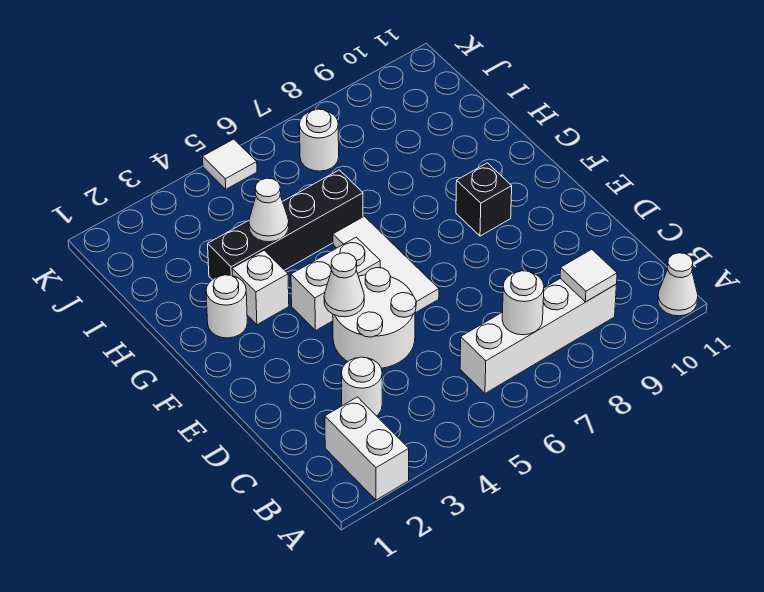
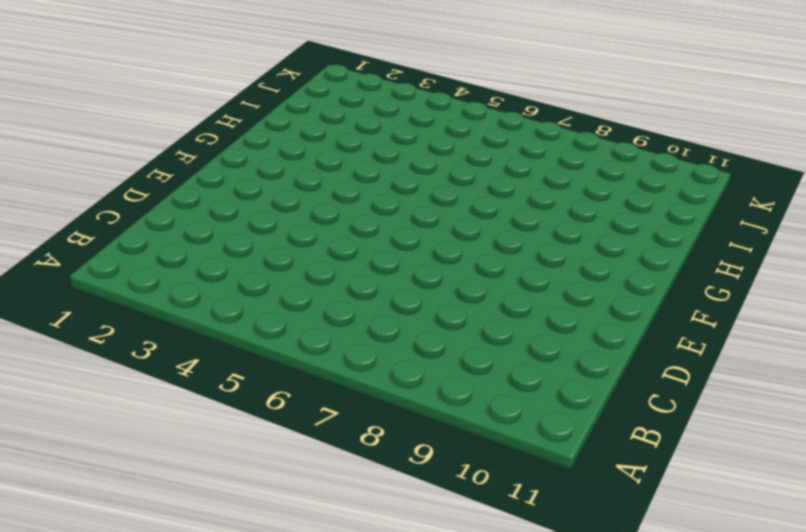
none -> white 1x2 brick [325,397,409,500]
none -> white 1x1 cone [658,253,698,316]
none -> white 1x4 brick [460,279,616,393]

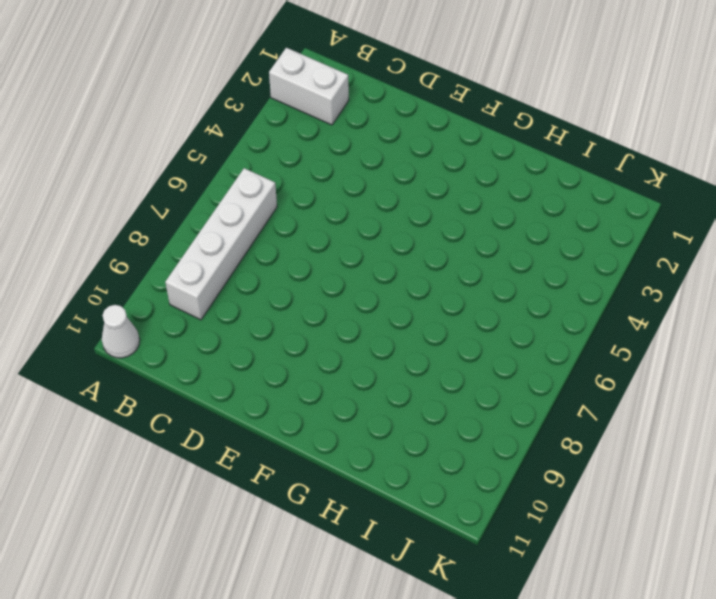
none -> white 1x1 round brick [341,357,382,416]
none -> white 2x2 round brick [333,268,416,368]
none -> white 1x3 tile [333,216,439,313]

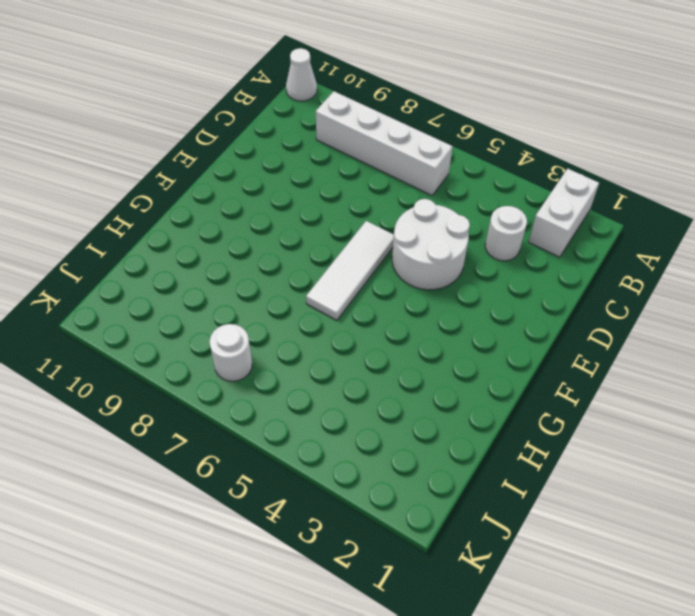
none -> white 1x2 brick [291,237,380,330]
none -> black 1x1 brick [456,163,512,236]
none -> white 1x1 round brick [206,275,247,338]

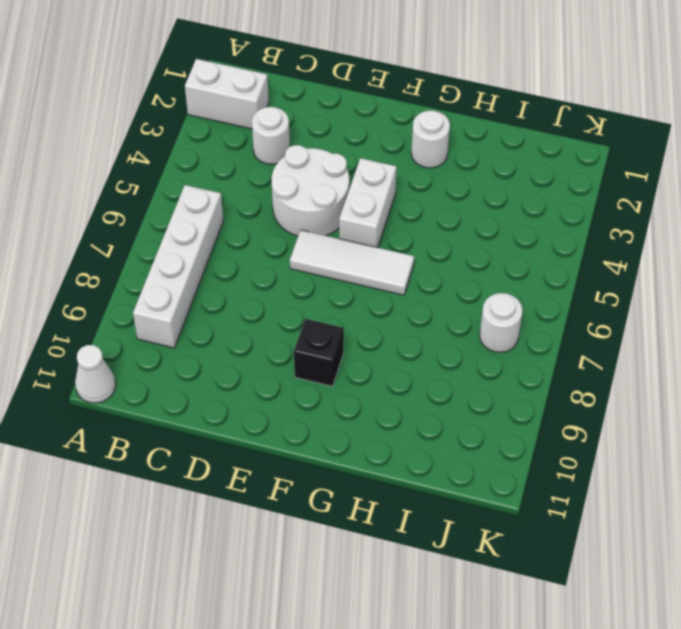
none -> white 1x1 brick [232,250,289,325]
none -> black 1x4 brick [208,170,363,280]
none -> white 1x1 tile [203,139,257,189]

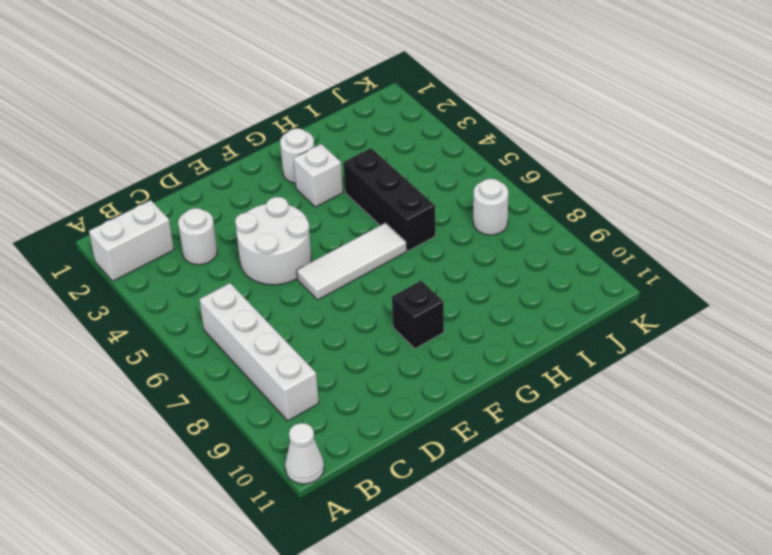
black 1x3 brick [343,148,435,251] -> black 1x4 brick [208,170,363,280]
none -> white 1x2 brick [291,237,380,330]
none -> white 1x1 tile [203,139,257,189]
none -> white 1x1 round brick [502,271,544,335]

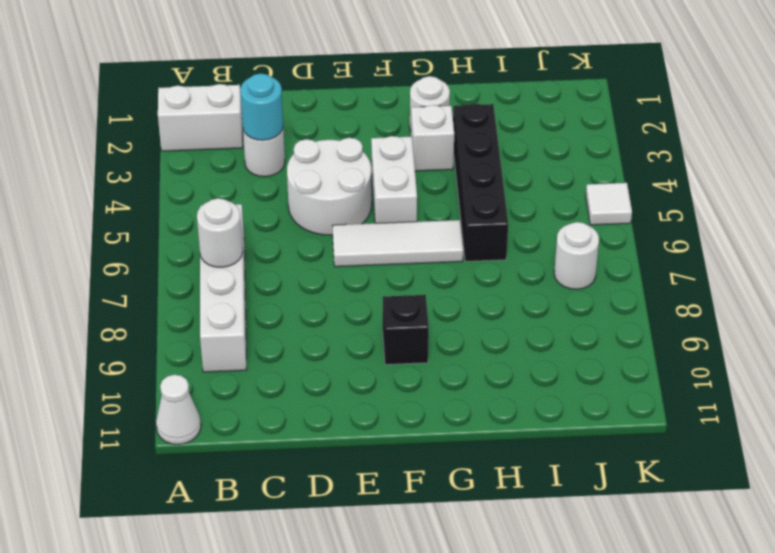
cyan 1x1 round brick [240,74,283,140] -> none
none -> white 1x1 tile [560,249,617,302]
none -> white 1x1 cone [324,253,364,317]
none -> white 1x1 cone [249,178,289,242]

